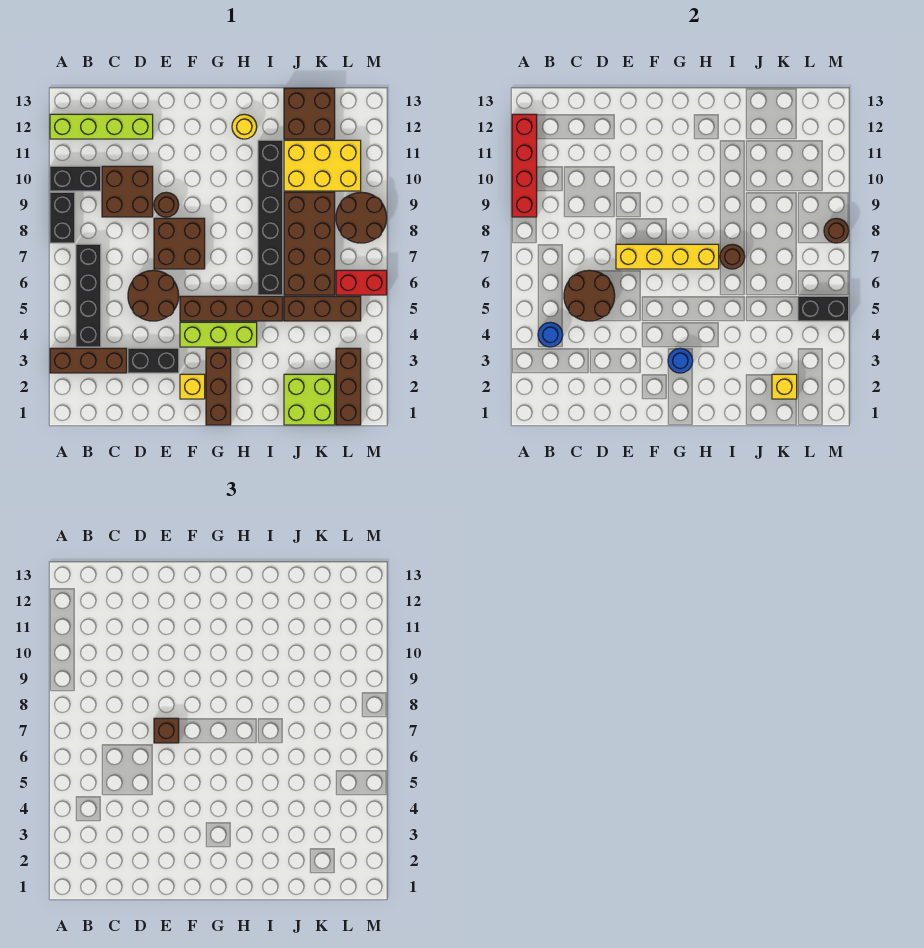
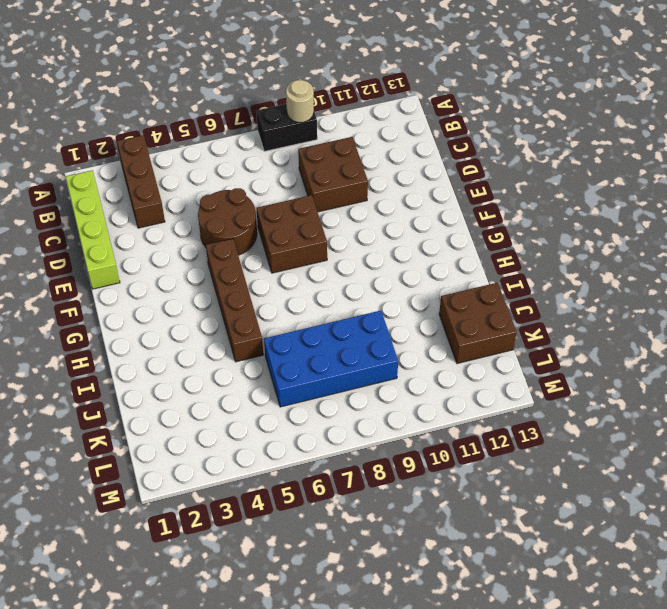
tan 1x1 round brick [286,80,314,123] -> red 1x4 brick [512,114,537,217]
lime 1x4 brick [66,170,120,289] -> lime 1x4 brick moved to [50,114,153,139]
blue 2x4 brick [264,311,398,407] -> brown 2x4 brick [284,192,335,295]
none -> black 1x2 brick [50,166,101,191]
none -> black 1x4 brick [76,244,101,347]
none -> black 1x2 brick [128,348,179,373]
none -> brown 1x1 round brick [154,192,179,217]

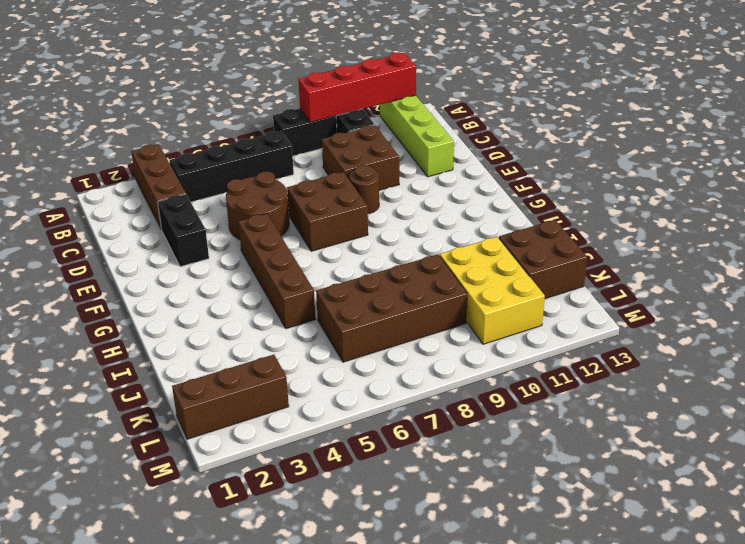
none -> yellow 1x1 brick [180,374,205,399]
none -> lime 1x3 brick [180,322,257,347]
none -> brown 1x3 brick [206,348,231,425]
none -> yellow 1x1 round brick [232,114,257,139]

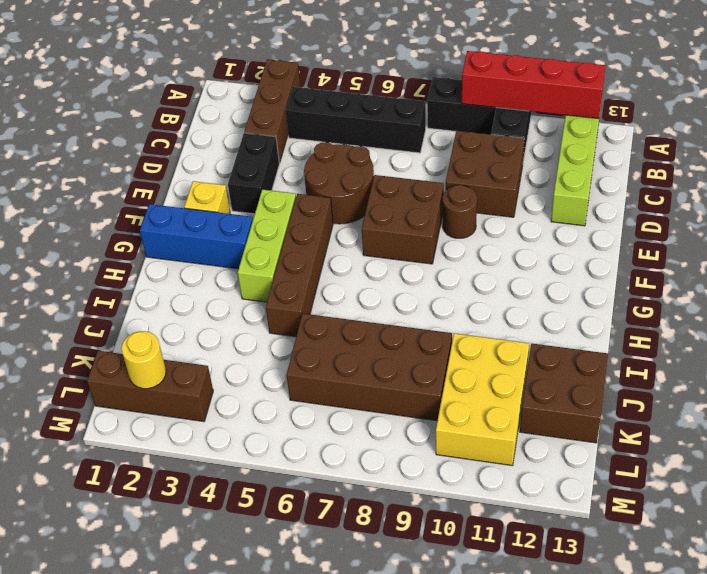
blue 1x3 brick [140,204,253,269] -> brown 1x3 brick [206,348,231,425]
yellow 1x1 round brick [121,331,166,389] -> yellow 1x1 round brick moved to [232,114,257,139]
none -> black 1x6 brick [258,140,283,295]
none -> lime 2x2 brick [284,374,335,425]
none -> brown 1x3 brick [284,296,361,321]
none -> red 1x2 brick [336,270,387,295]

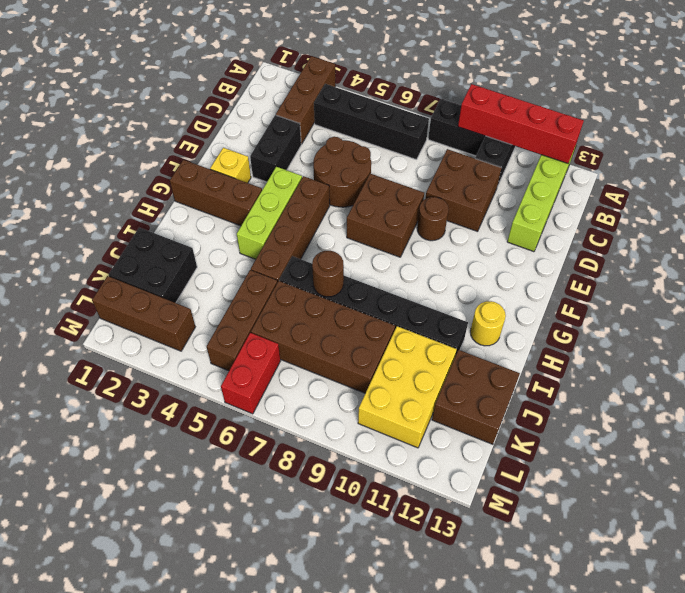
black 2x2 brick [108,228,197,303] -> lime 2x2 brick [284,374,335,425]
none -> brown 2x2 round brick [336,192,387,243]
none -> blue 1x1 round brick [538,322,563,347]
none -> brown 2x2 round brick [564,270,615,321]
none -> yellow 1x4 brick [616,244,719,269]

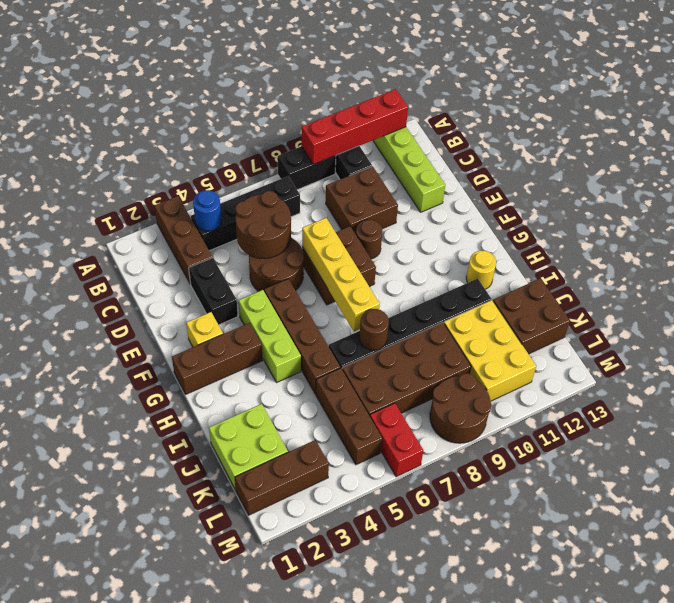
none -> blue 1x1 round brick [668,348,693,373]
none -> yellow 1x1 brick [772,374,797,399]
none -> black 1x2 brick [798,296,849,321]
none -> brown 1x1 round brick [824,218,849,243]

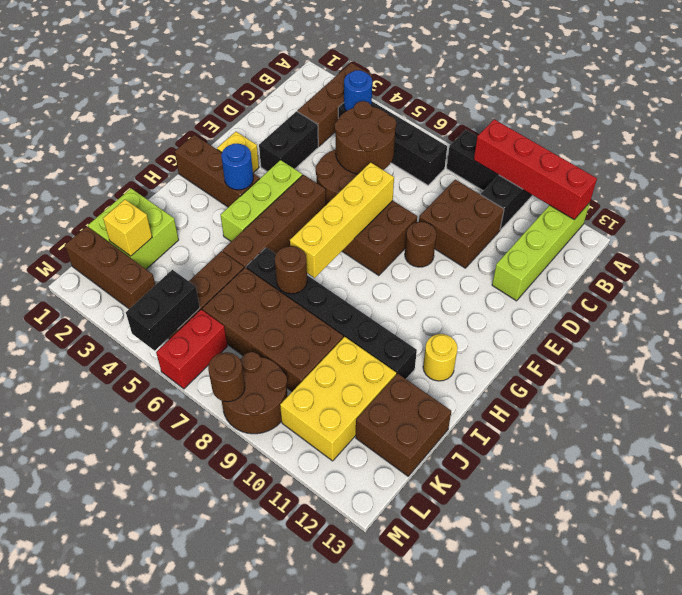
none -> brown 1x1 brick [154,718,179,743]

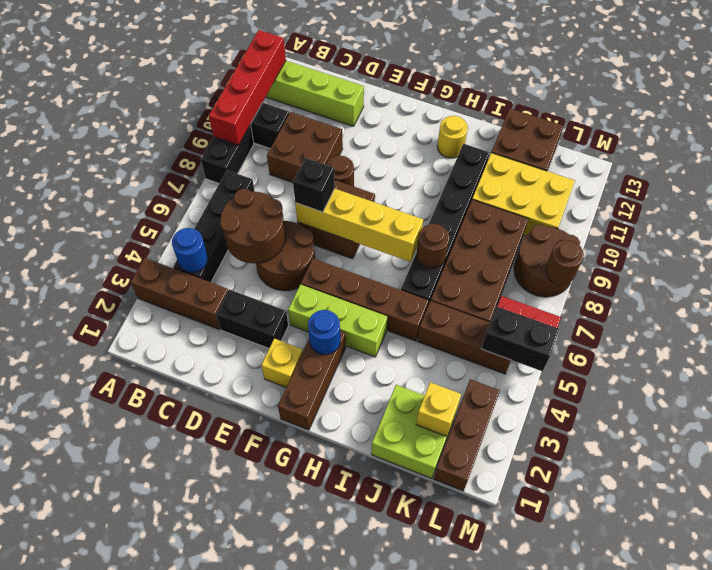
black 1x1 brick [293,158,335,212] -> brown 1x1 brick [154,718,179,743]

